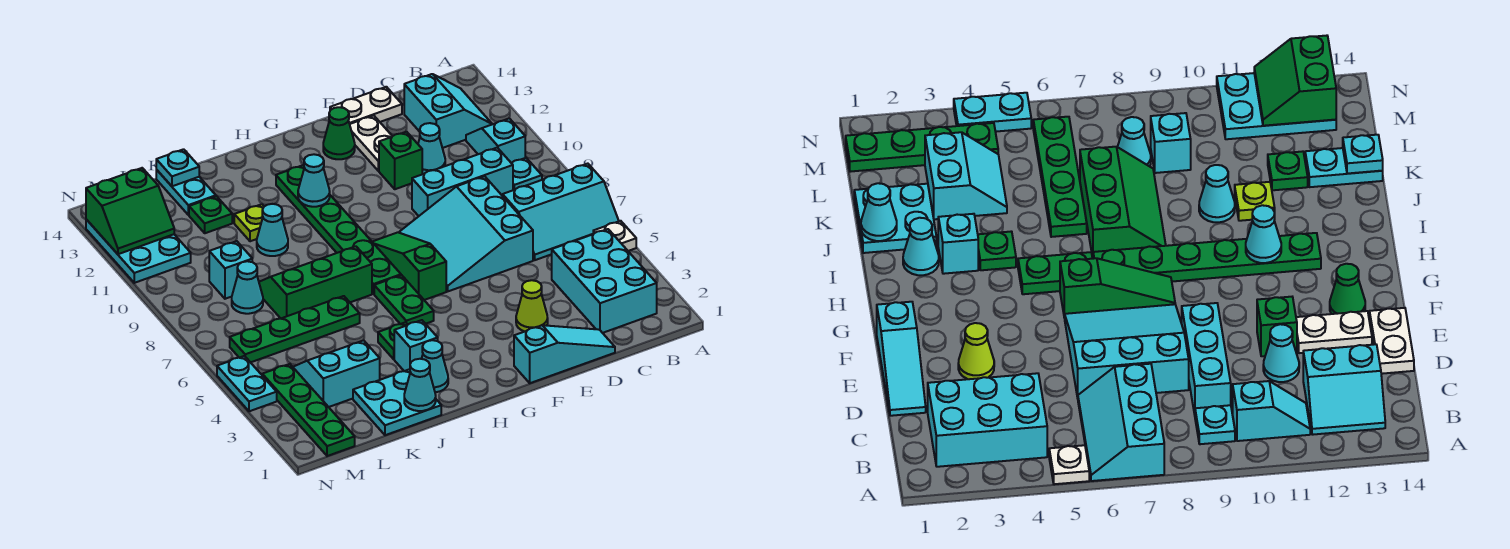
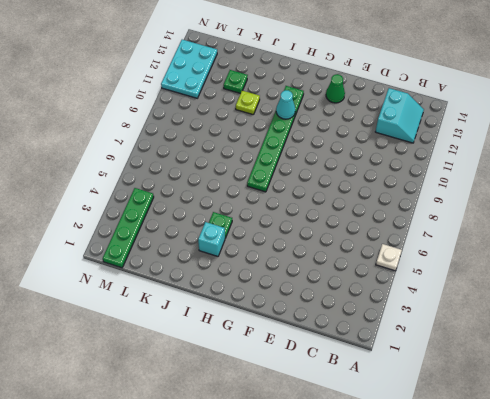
none -> cyan 2x3 slope [503,164,619,260]
none -> cyan 2x3 brick [552,229,657,333]
none -> cyan 1x1 plate [512,158,542,190]
none -> cyan 1x2 slope [466,118,525,163]

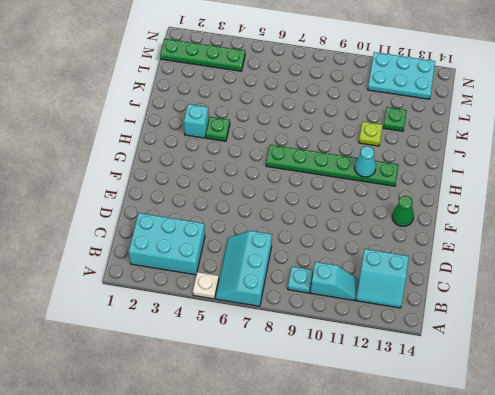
none -> cyan 1x3 brick [412,148,513,216]
none -> cyan 1x3 slope [514,325,615,383]
none -> cyan 3x3 slope [399,176,533,291]
none -> cyan 1x1 cone [418,123,445,174]

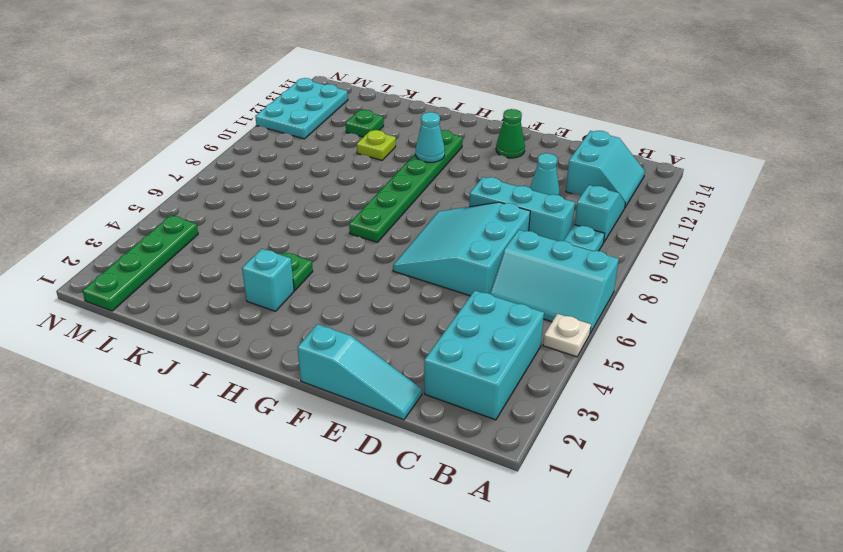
none -> white 1x2 plate [330,87,402,124]
none -> lime 1x1 cone [516,280,548,332]
none -> green 1x1 brick [379,132,422,189]
none -> white 1x2 plate [350,116,392,171]

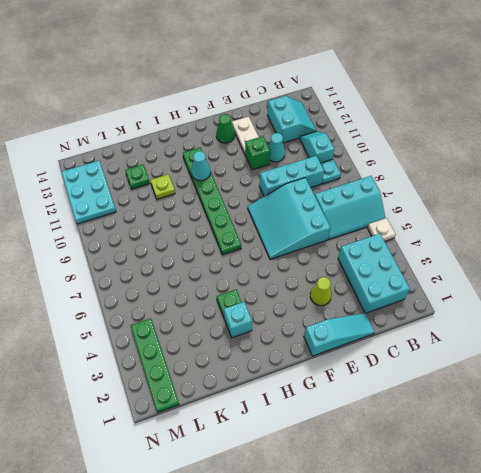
none -> white 1x2 plate [330,87,402,124]
none -> green 1x3 slope [372,232,446,300]
none -> green 1x2 plate [374,275,434,324]
none -> cyan 1x1 cone [422,340,448,392]

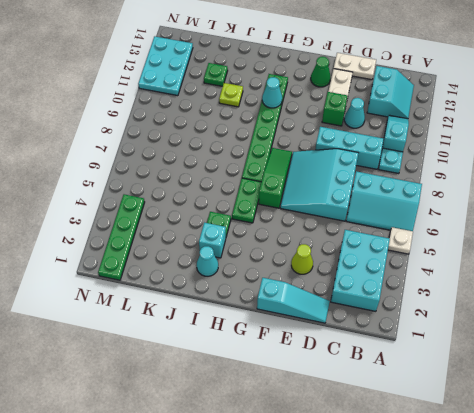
none -> green 2x3 slope [259,246,372,318]
none -> cyan 2x2 plate [353,369,441,435]
none -> green 1x4 plate [230,296,360,362]
none -> cyan 1x1 cone [257,204,288,256]

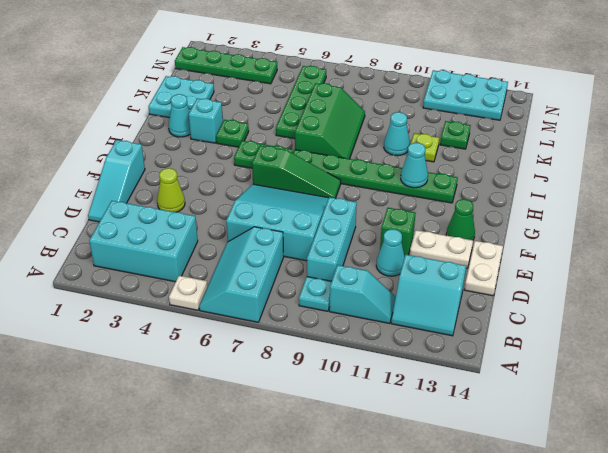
none -> cyan 2x2 slope [293,340,380,407]
none -> cyan 1x2 plate [156,170,216,215]
none -> cyan 1x1 cone [232,261,263,314]
none -> cyan 1x1 brick [209,241,252,299]

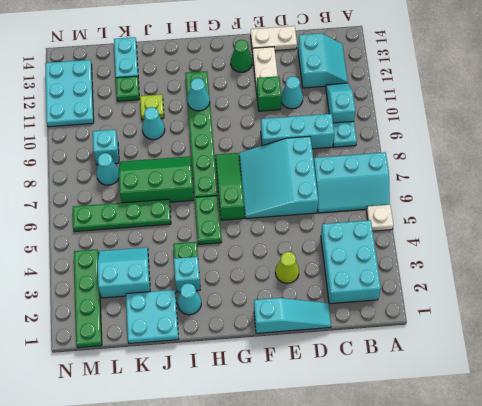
none -> cyan 1x2 plate [217,356,277,411]
none -> cyan 1x1 cone [404,359,436,411]
none -> cyan 1x1 plate [156,149,199,186]
none -> green 2x2 slope [86,168,174,254]

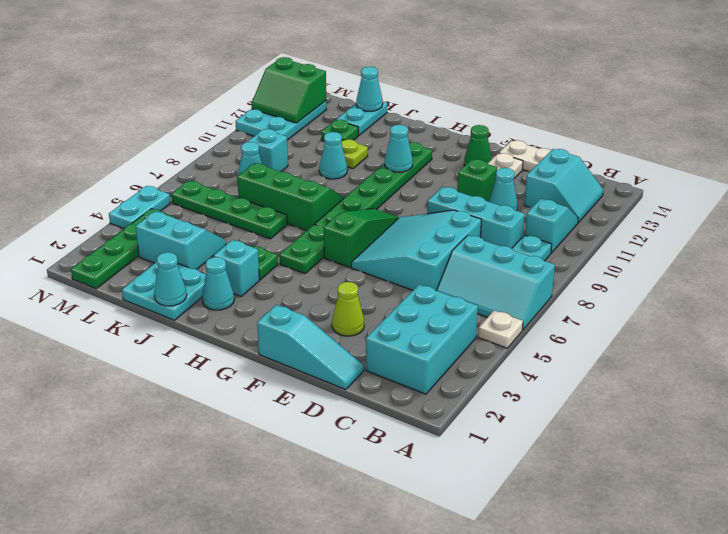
cyan 1x1 cone [356,67,383,111] -> cyan 1x1 plate [156,149,199,186]

